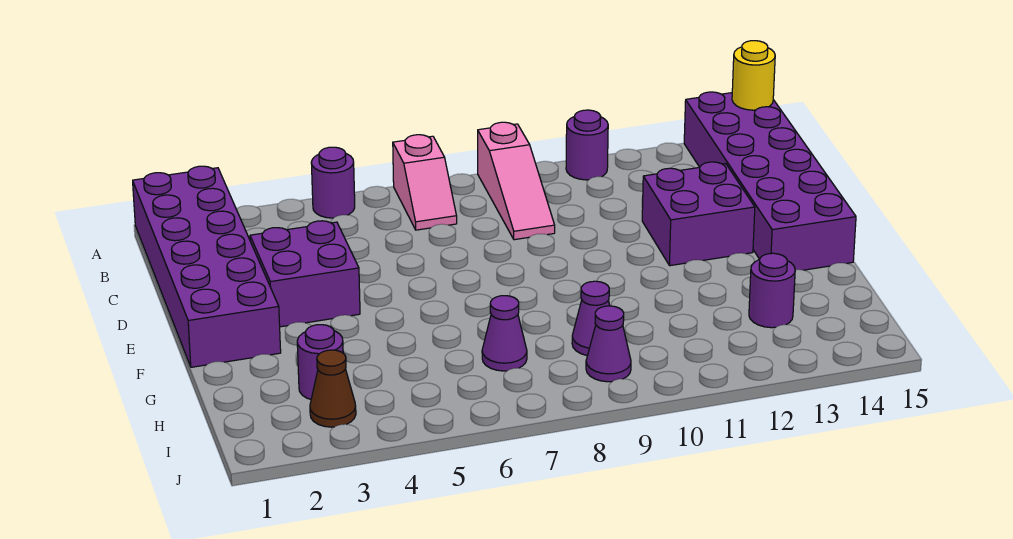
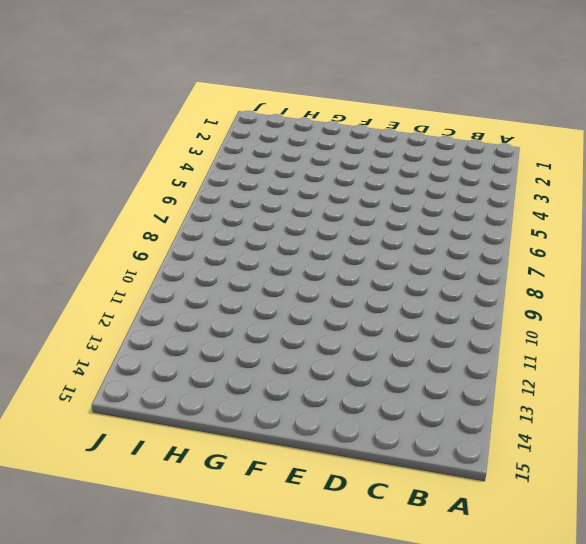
none -> purple 2x6 brick [133,166,281,367]
none -> purple 1x1 round brick [311,147,355,218]
none -> pink 1x2 slope [393,135,457,230]

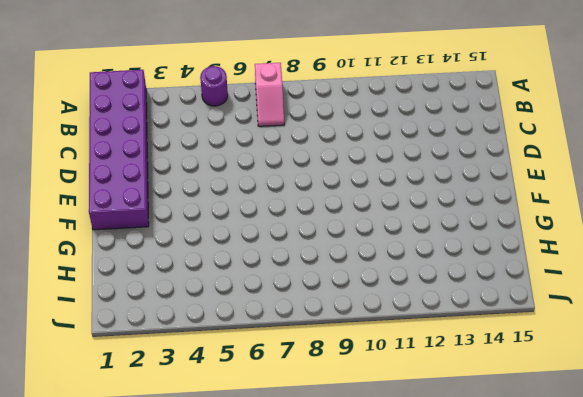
none -> pink 1x3 slope [478,122,555,240]
none -> purple 1x1 round brick [566,110,608,180]
none -> purple 2x6 brick [684,92,856,270]

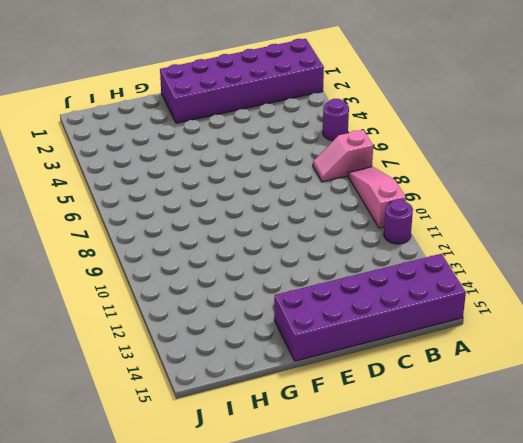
pink 1x3 slope [348,167,406,228] -> pink 1x3 slope turned to [478,122,555,240]
none -> purple 2x2 brick [250,221,360,327]
none -> purple 2x2 brick [642,162,755,266]
none -> purple 1x1 round brick [297,325,343,399]

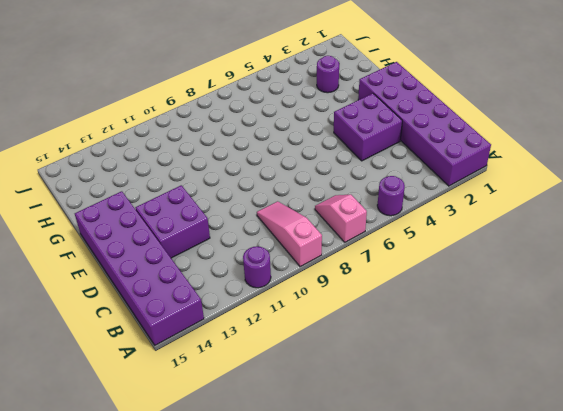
none -> purple 1x1 cone [482,296,527,371]
none -> purple 1x1 cone [572,281,610,356]
none -> purple 1x1 round brick [749,253,795,328]

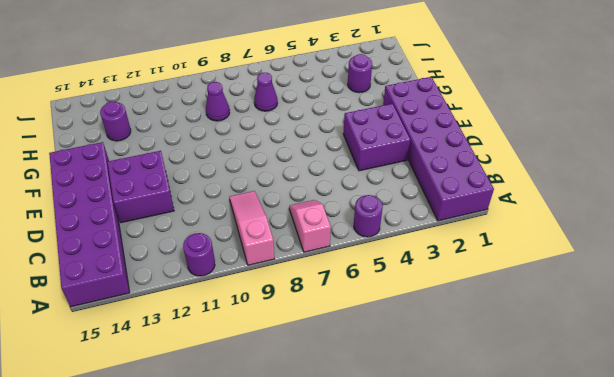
none -> brown 1x1 cone [310,350,356,427]
none -> purple 1x1 cone [586,306,631,382]
none -> yellow 1x1 round brick [732,41,775,110]

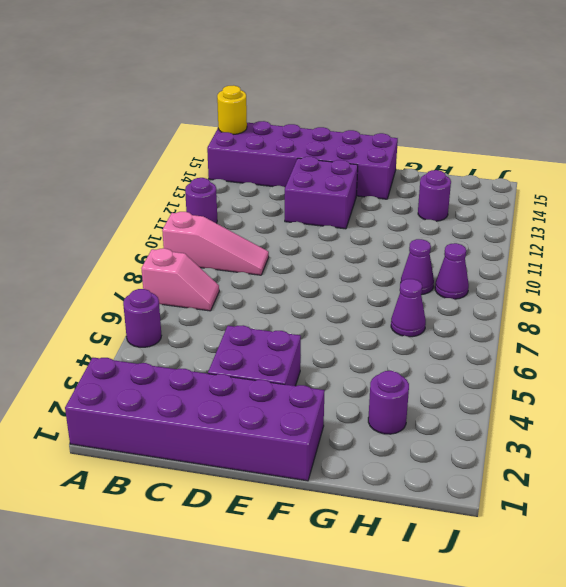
none -> brown 1x1 cone [310,350,356,427]

